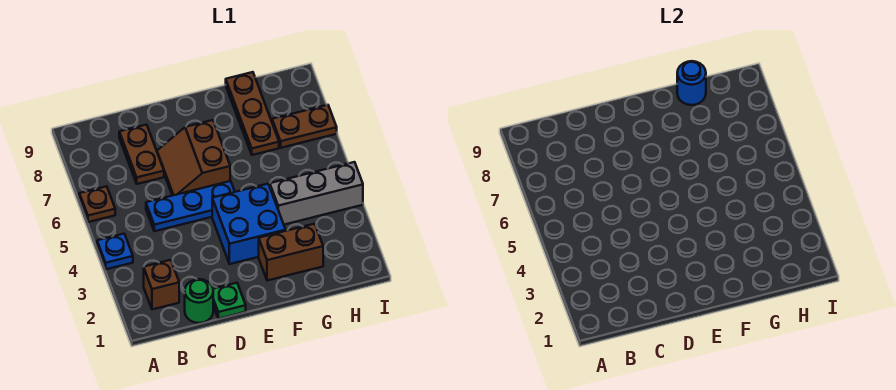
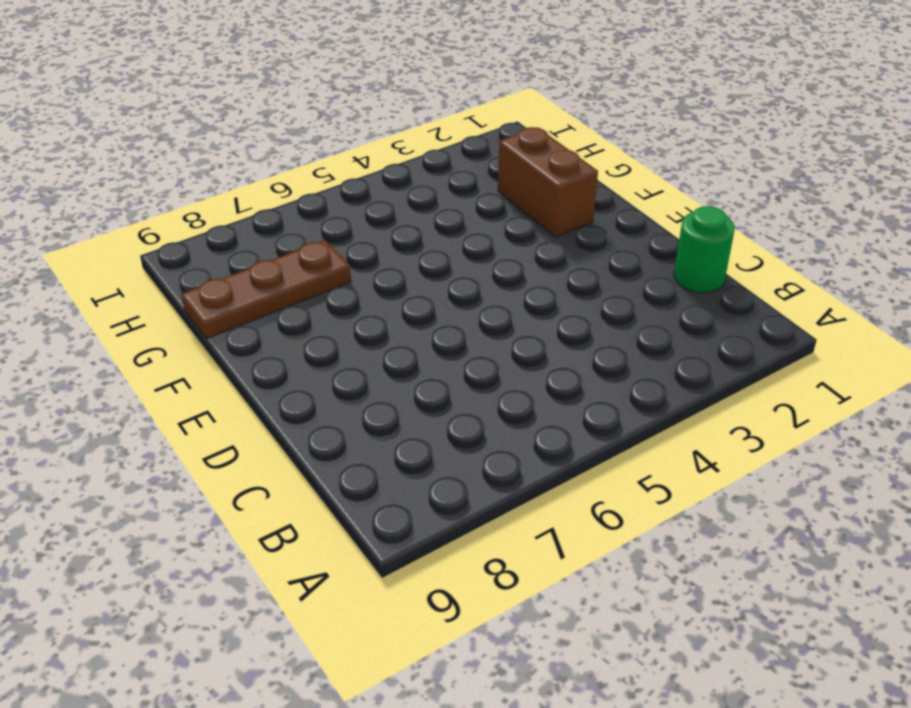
none -> blue 1x1 plate [97,234,133,269]
none -> brown 1x1 plate [79,186,115,222]
none -> brown 1x1 brick [144,260,179,309]

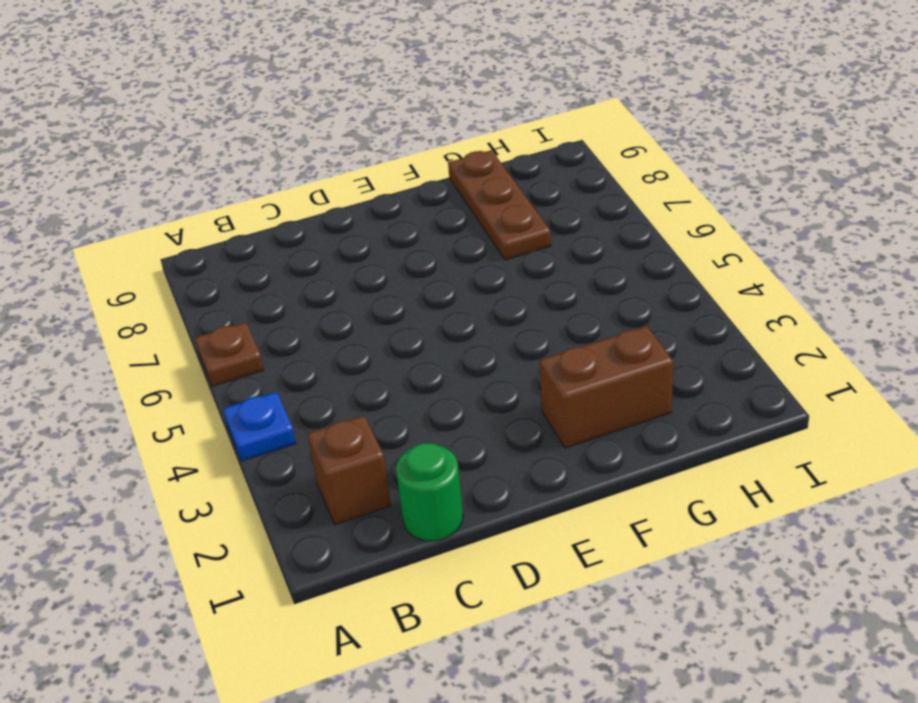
none -> blue 1x3 plate [146,181,235,231]
none -> brown 1x2 plate [119,125,164,184]
none -> green 1x1 plate [213,283,246,319]

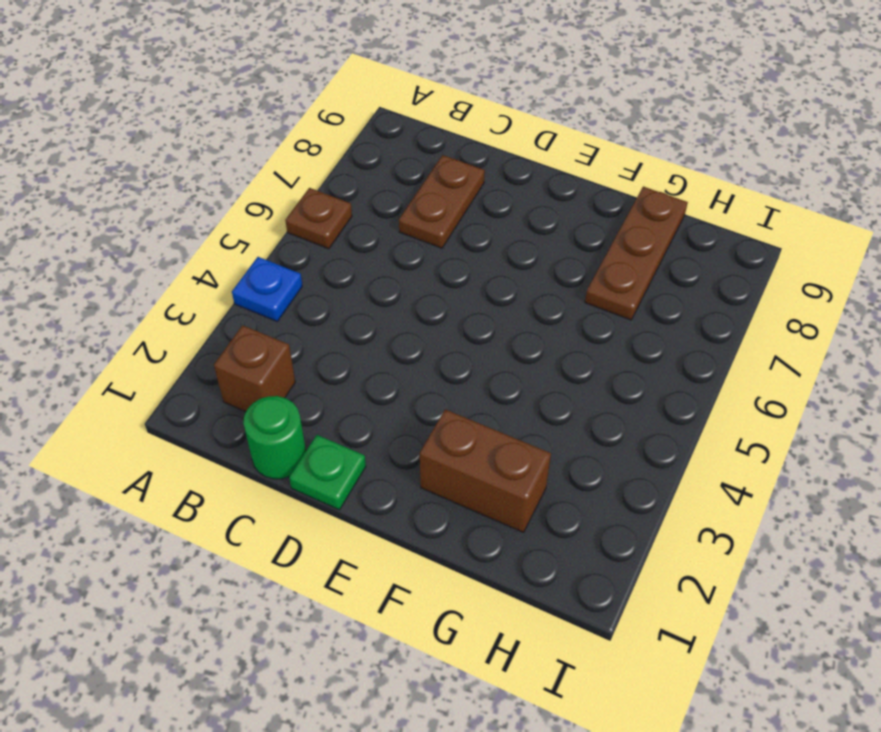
none -> blue 1x3 plate [146,181,235,231]
none -> brown 2x2 slope [157,120,230,196]
none -> blue 2x2 brick [212,184,286,264]

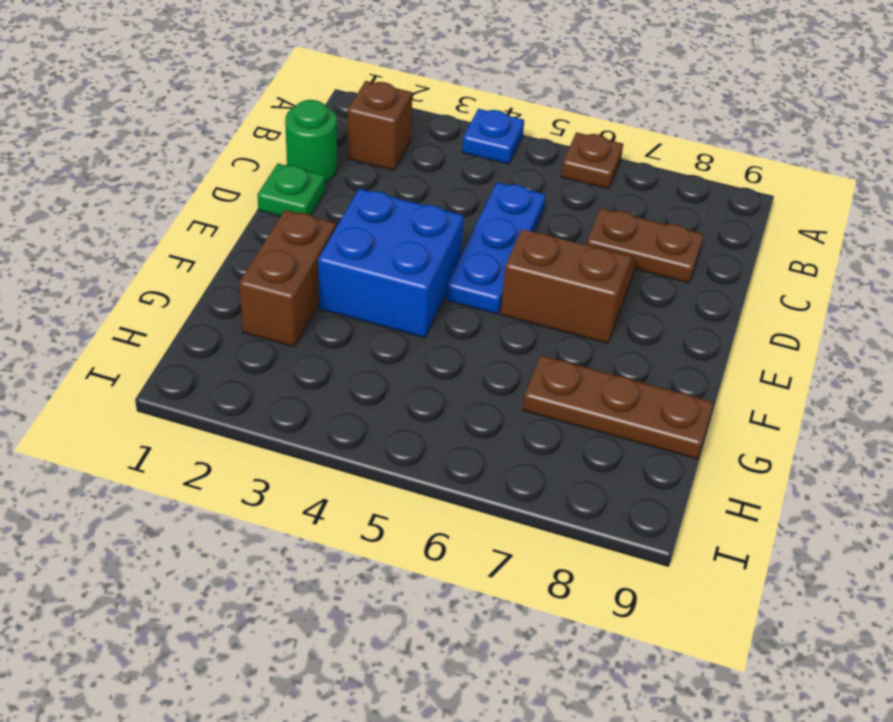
none -> grey 1x3 brick [270,162,363,225]
none -> brown 1x2 plate [272,105,337,148]
none -> blue 1x1 round brick [677,61,706,105]

